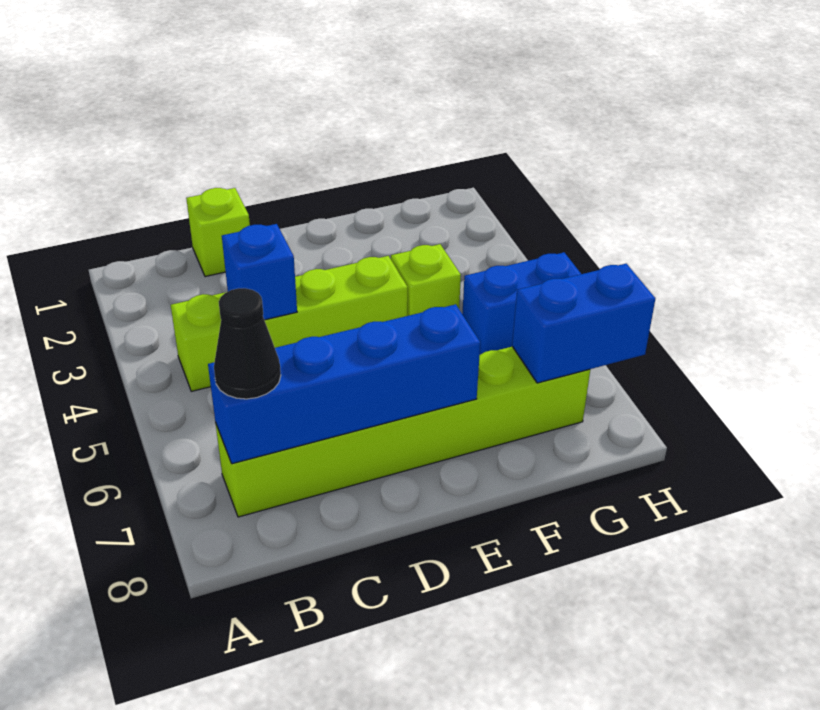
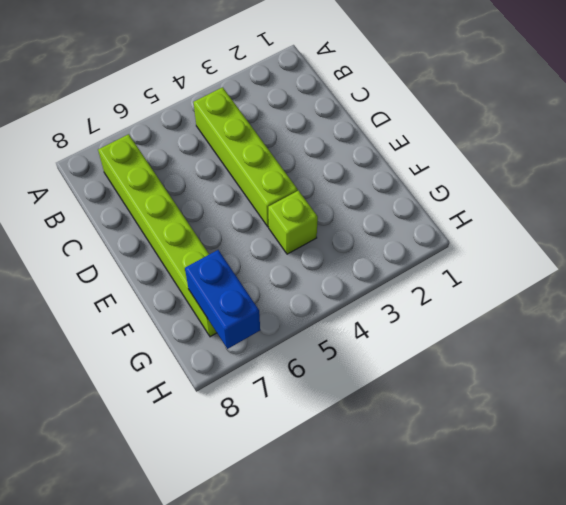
none -> lime 1x1 brick [186,188,250,277]
none -> blue 1x2 brick [462,252,581,355]

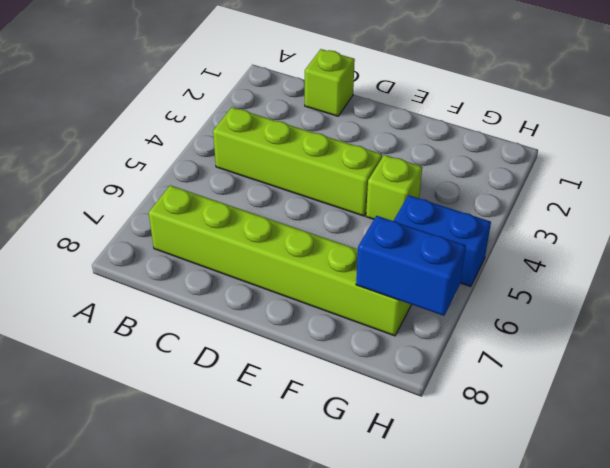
none -> blue 1x4 brick [208,304,480,464]
none -> blue 1x1 brick [222,224,297,320]

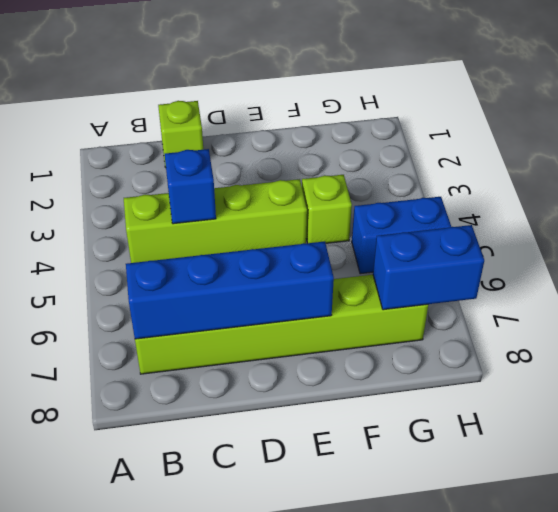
none -> black 1x1 cone [214,288,281,399]

